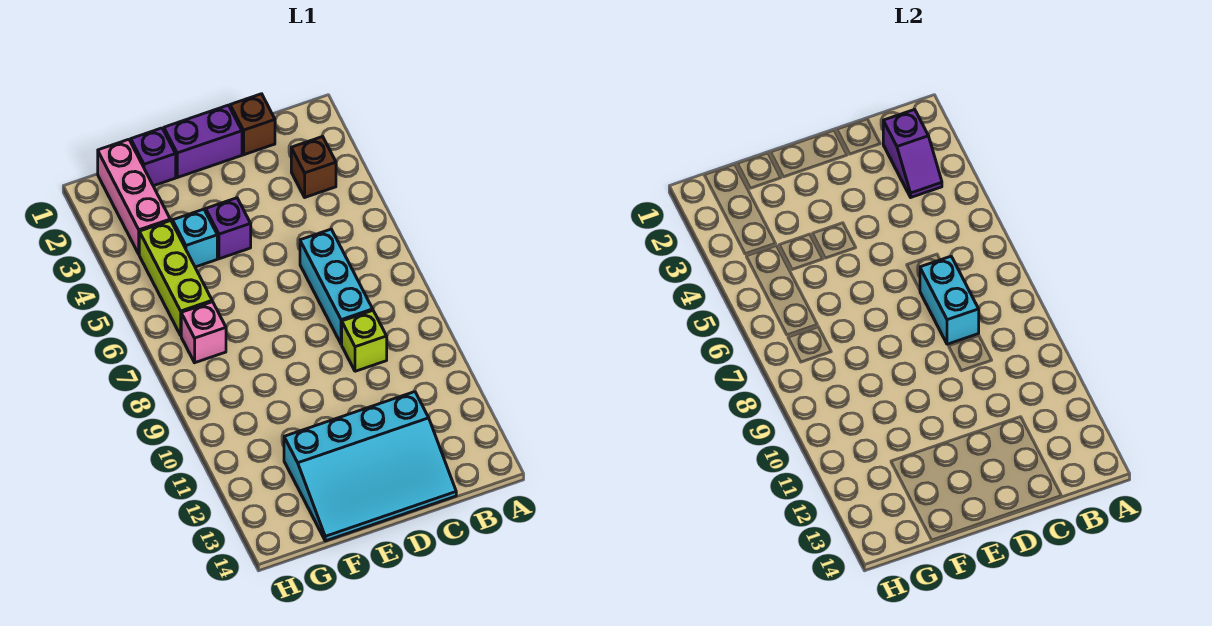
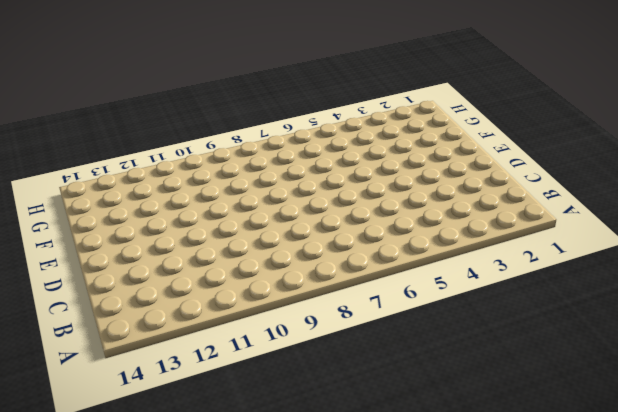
none -> brown 1x1 brick [291,136,336,197]
none -> brown 1x1 brick [230,94,275,155]
none -> cyan 1x3 brick [300,229,373,344]

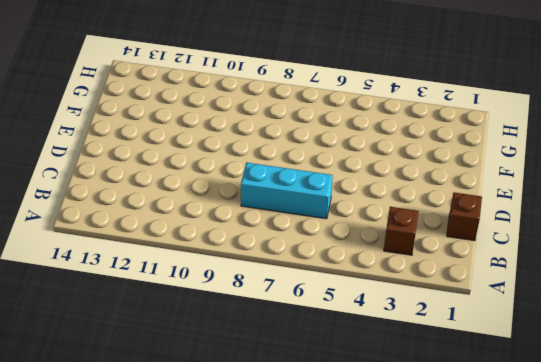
none -> lime 1x1 brick [342,311,387,371]
none -> cyan 3x4 slope [284,392,456,541]
none -> purple 1x2 brick [164,105,242,178]

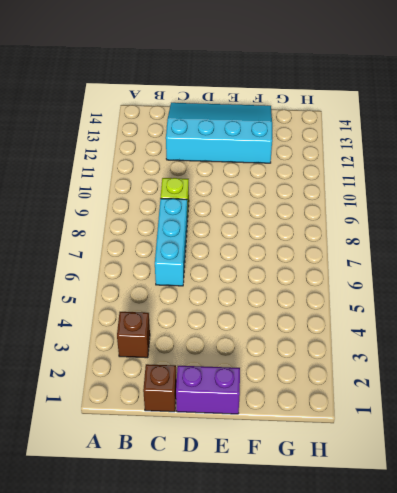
none -> purple 1x1 brick [206,198,251,259]
none -> purple 1x1 brick [131,128,176,186]
none -> cyan 1x1 brick [173,209,217,267]

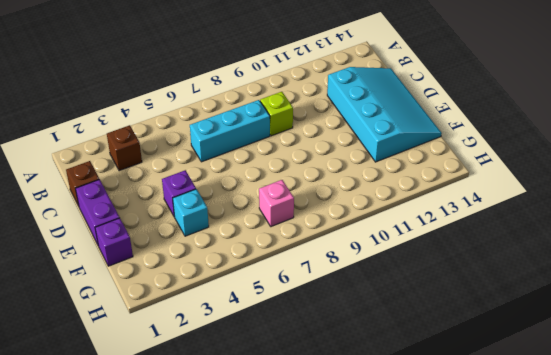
none -> pink 1x3 brick [98,139,170,254]
none -> lime 1x3 brick [139,220,212,335]
none -> purple 1x2 slope [883,109,942,197]

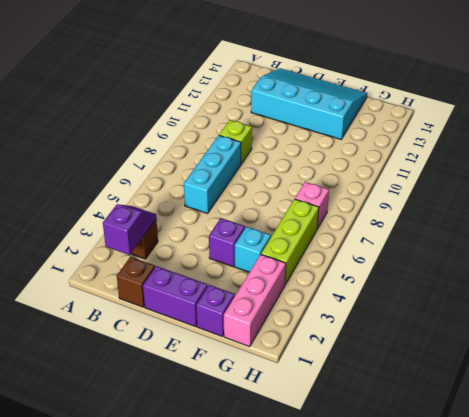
none -> cyan 1x2 brick [920,256,979,344]

